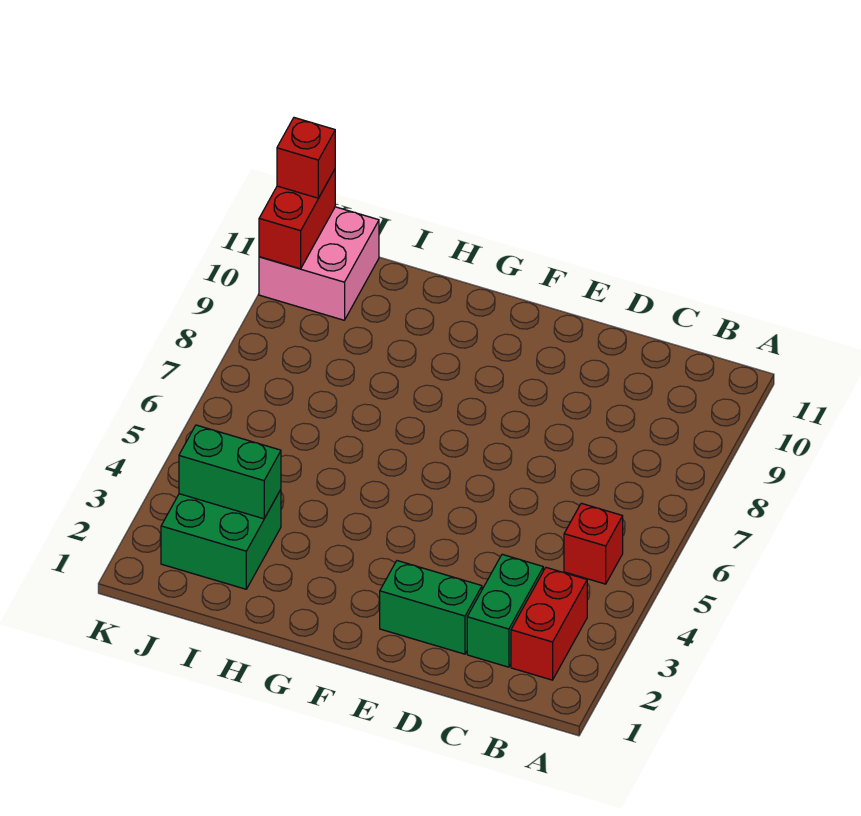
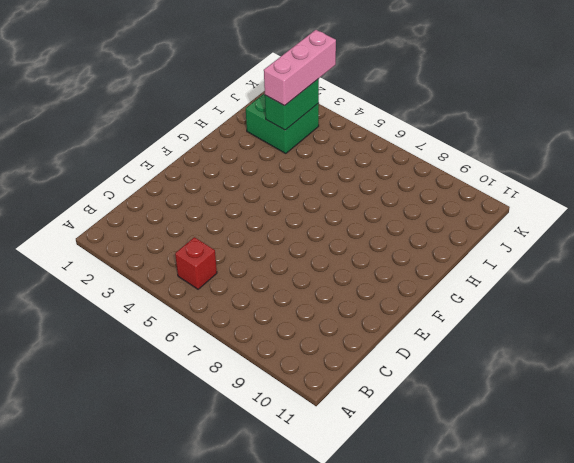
pink 1x3 brick [264,30,336,106] -> none
none -> red 1x2 brick [511,568,587,680]
none -> green 1x2 brick [467,554,543,667]

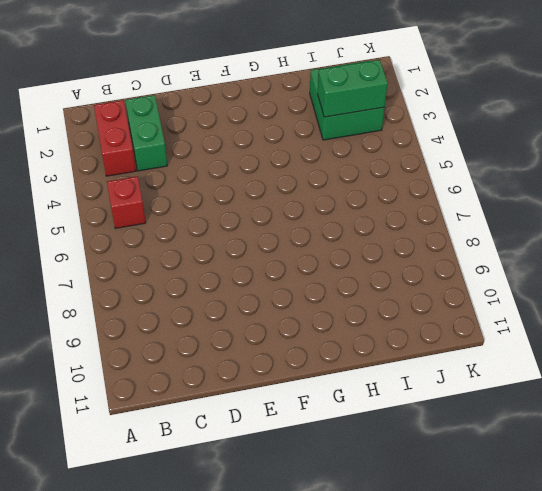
none -> green 1x2 brick [380,561,482,654]
none -> pink 2x2 brick [259,207,379,320]

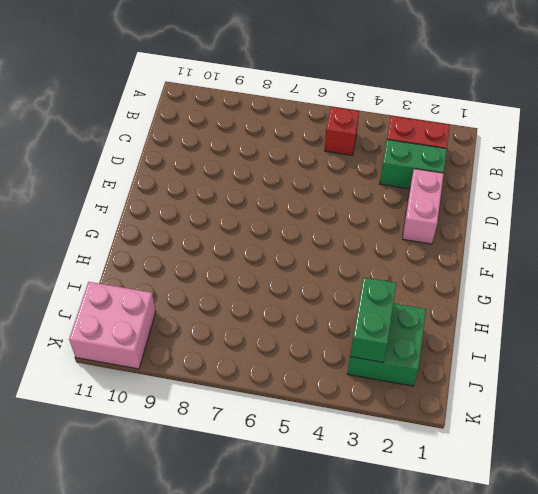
pink 1x2 brick [402,169,444,244] -> green 1x2 brick [380,561,482,654]
none -> red 1x2 brick [259,170,335,269]
none -> red 1x1 brick [277,118,335,198]

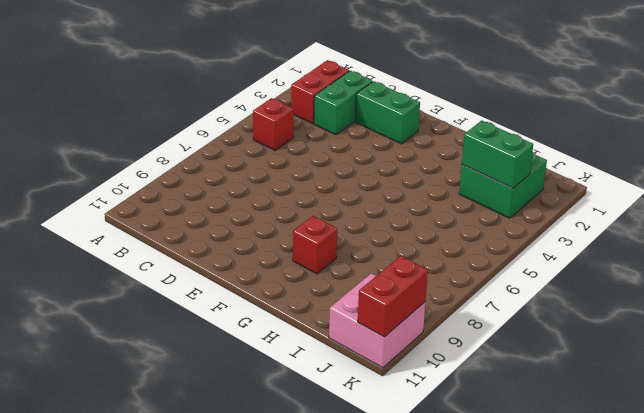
red 1x1 brick [293,216,337,274] -> red 1x1 brick moved to [277,118,335,198]

